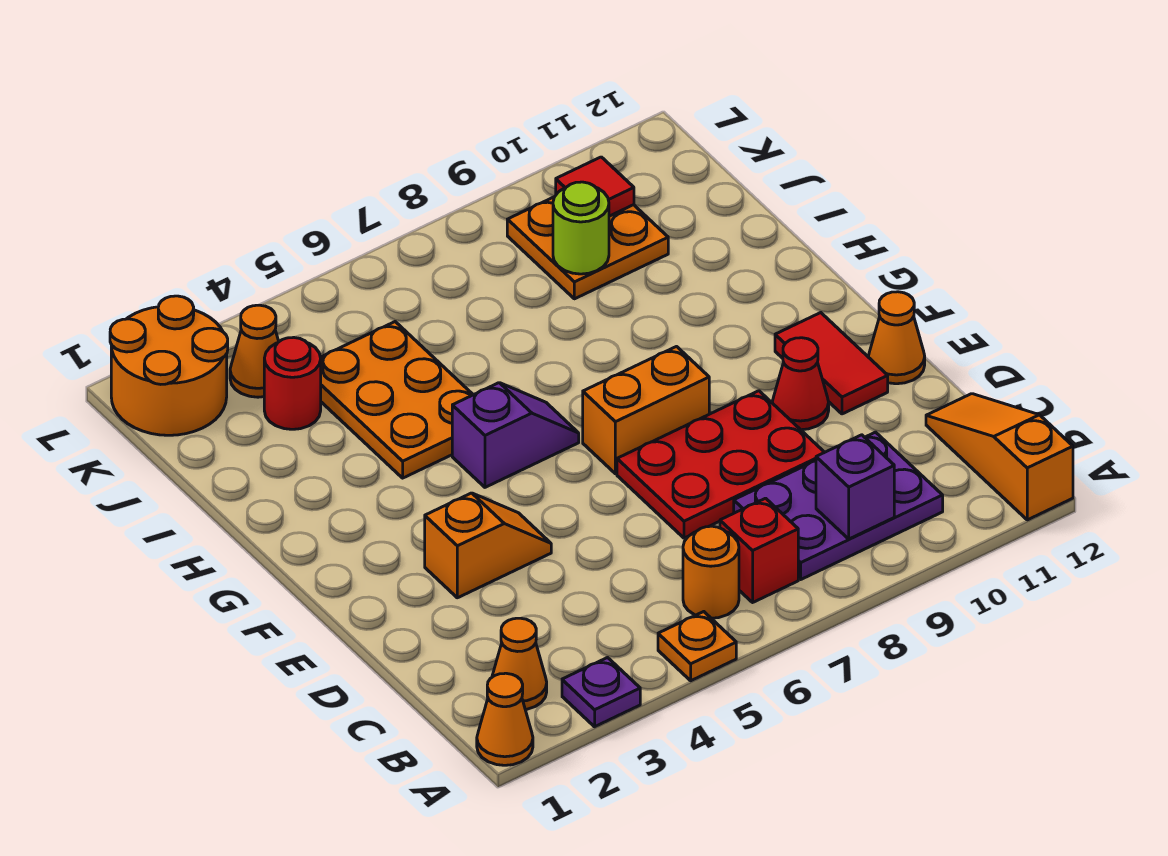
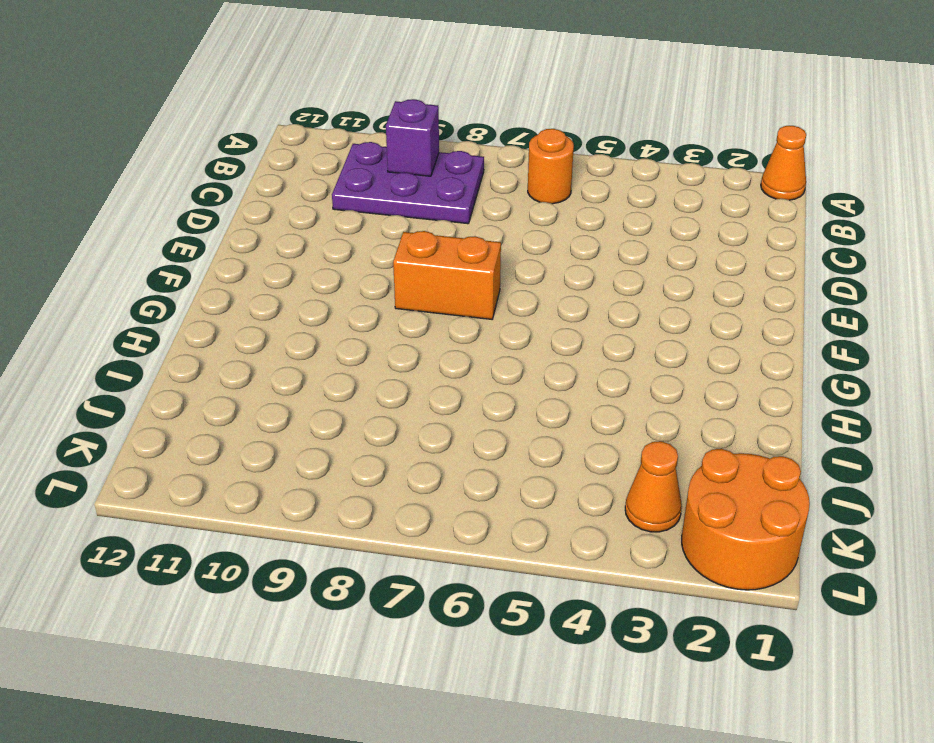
none -> purple 1x1 plate [562,658,640,727]
none -> orange 1x1 plate [658,612,736,681]
none -> orange 1x3 slope [926,394,1073,520]

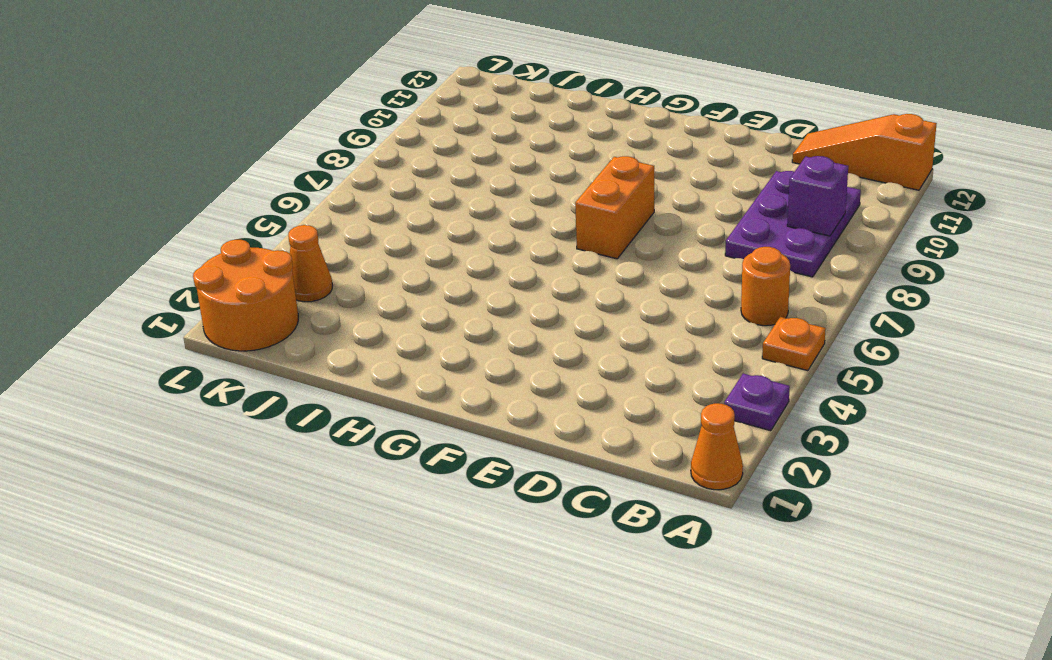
none -> orange 1x1 cone [492,618,547,710]
none -> red 1x1 brick [720,498,798,602]
none -> red 2x3 plate [617,391,824,538]

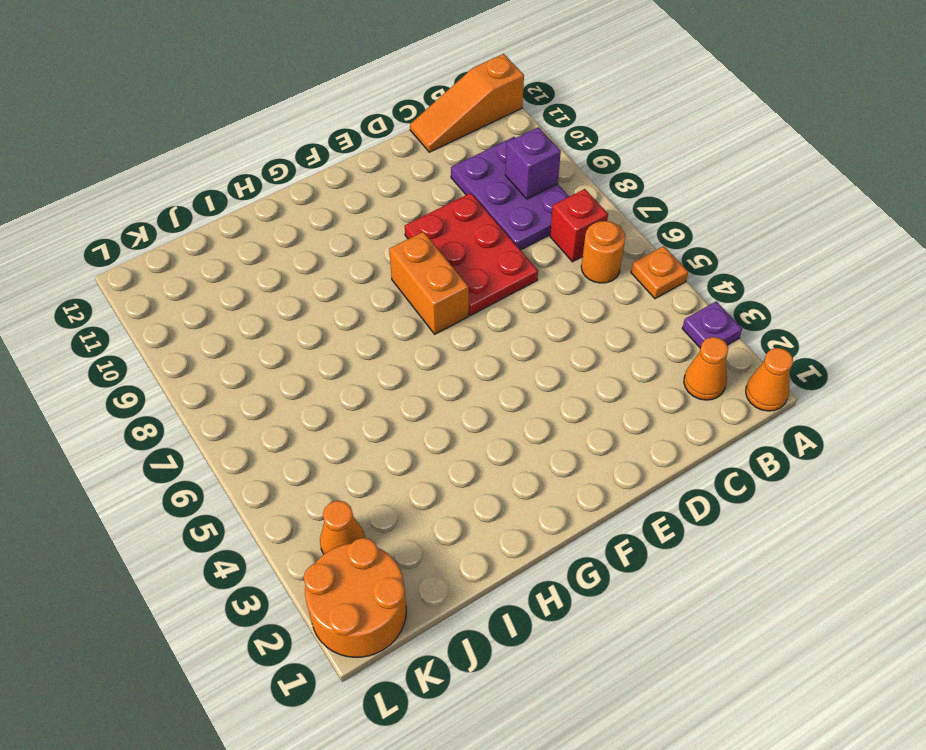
none -> orange 1x2 slope [425,493,551,598]
none -> red 1x1 cone [772,338,829,430]
none -> red 1x2 tile [775,313,888,414]

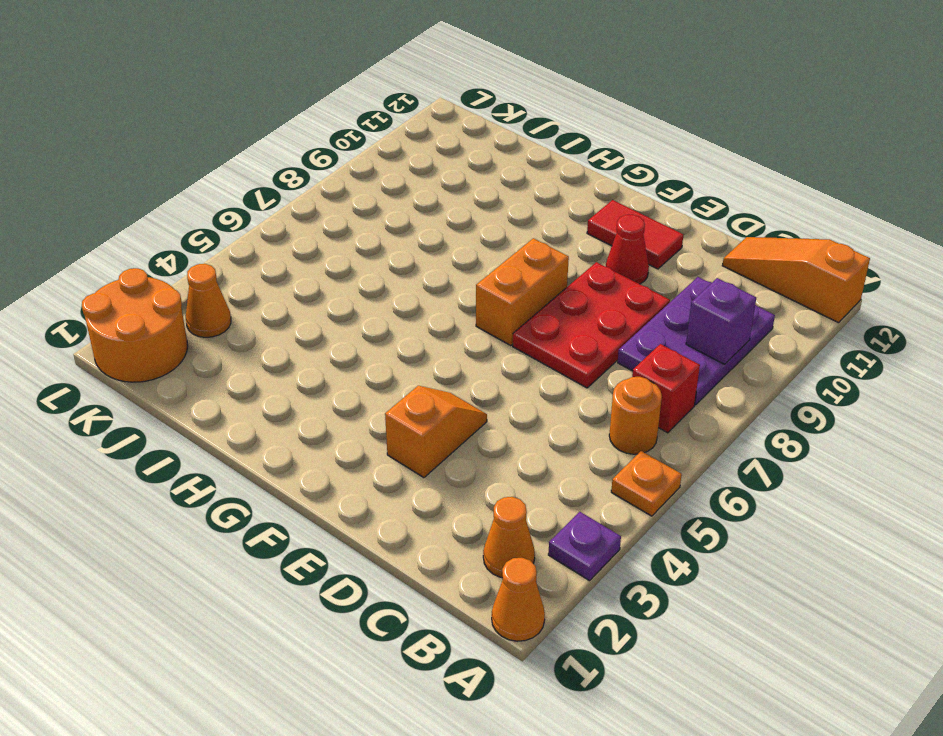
none -> orange 1x1 cone [869,292,925,384]
none -> purple 1x2 slope [452,383,579,487]
none -> orange 2x3 plate [320,322,473,478]

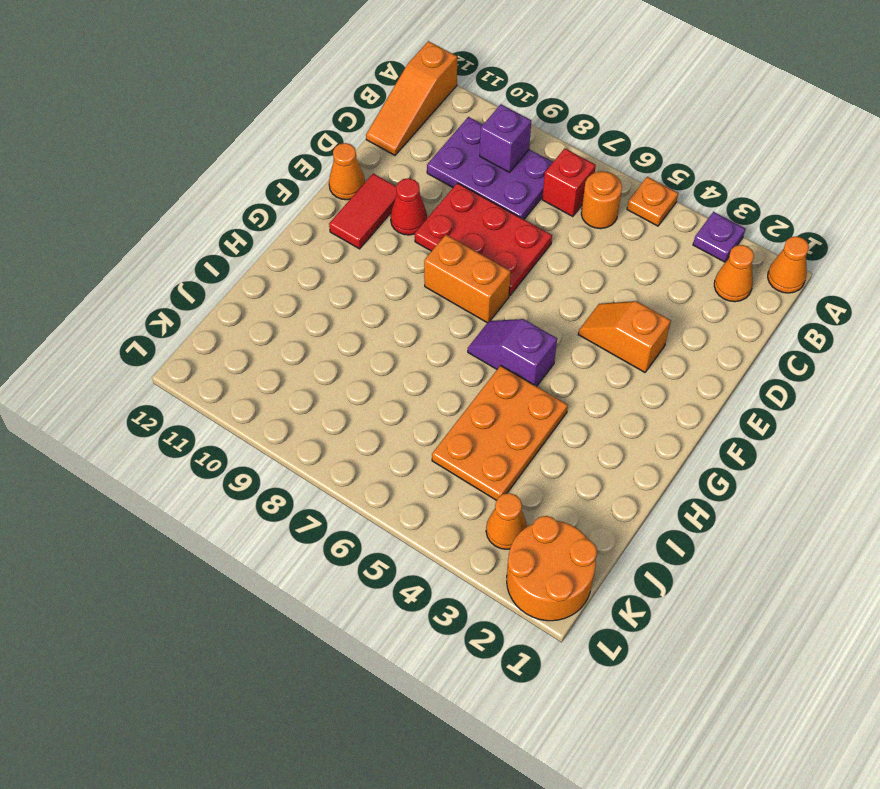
none -> red 1x1 round brick [264,337,321,429]
none -> orange 2x2 plate [507,197,668,299]
none -> lime 1x1 round brick [553,182,609,274]

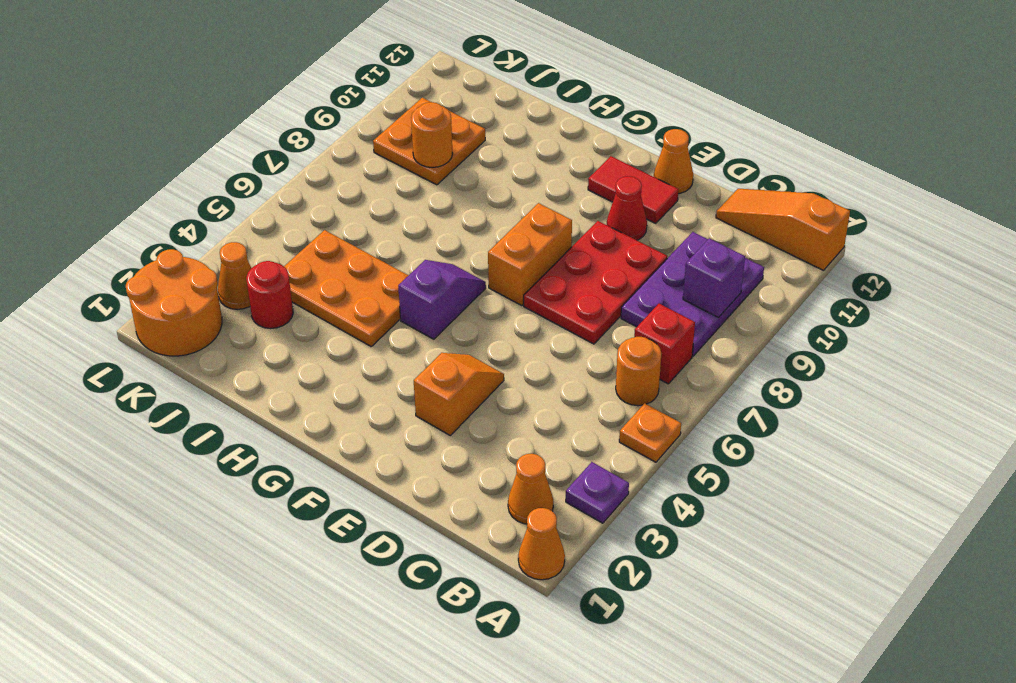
orange 1x1 round brick [411,102,453,168] -> lime 1x1 round brick [553,182,609,274]
none -> red 1x1 tile [556,157,634,216]

